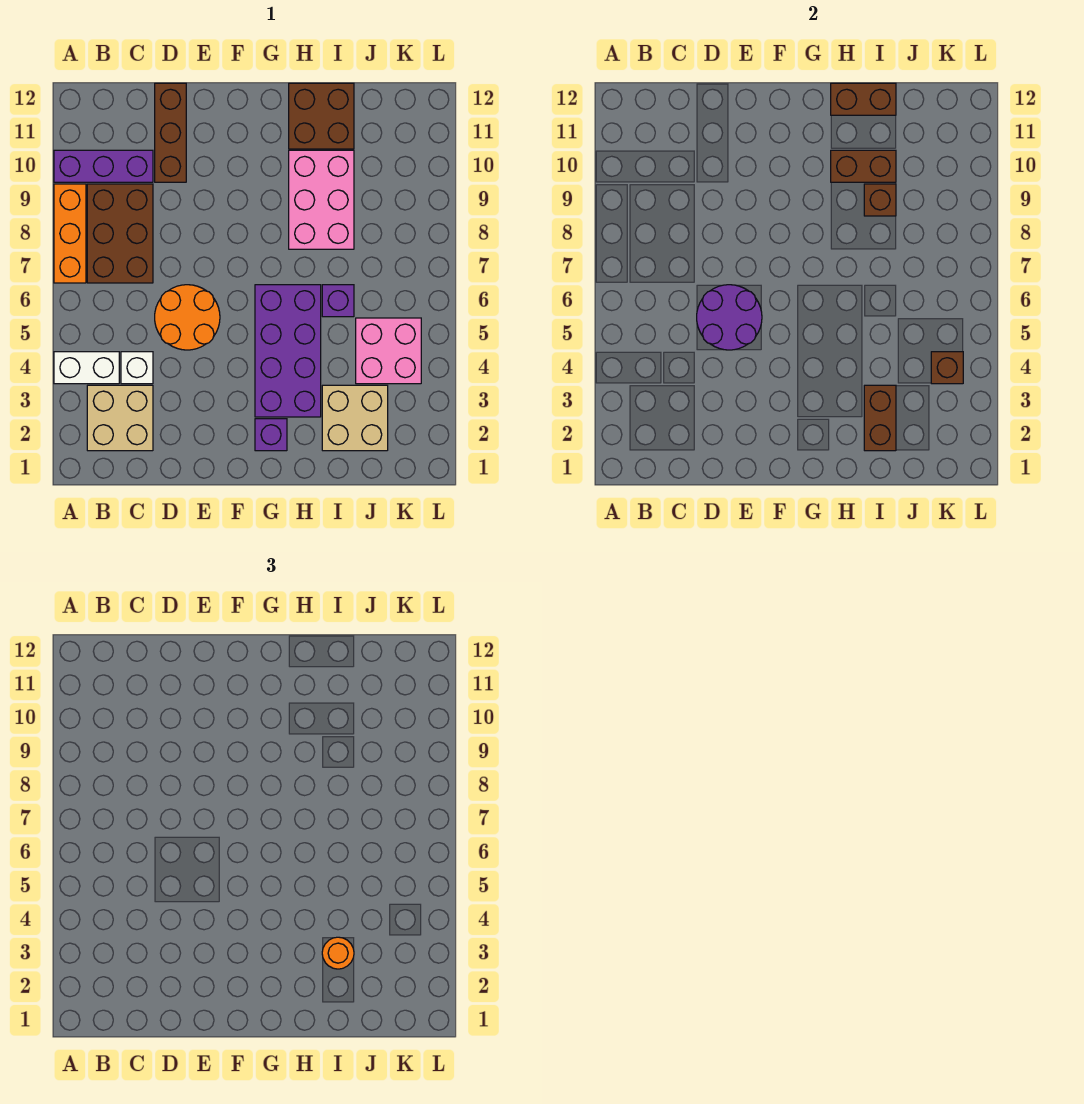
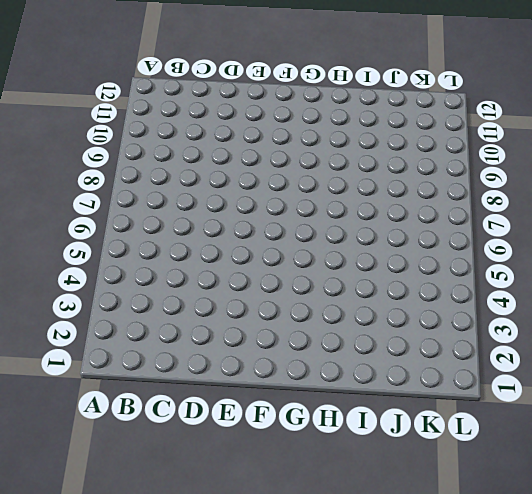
none -> white 1x2 brick [54,352,119,384]
none -> orange 1x3 brick [54,184,86,283]
none -> purple 1x3 brick [54,150,153,182]

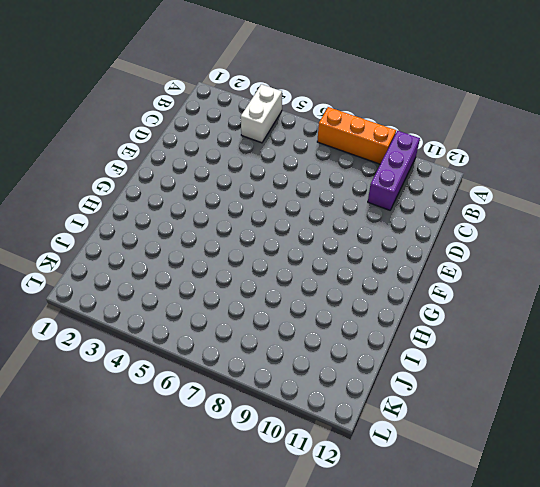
none -> tan 2x2 brick [87,385,153,451]
none -> brown 2x3 brick [87,184,153,283]
none -> white 1x1 brick [121,352,153,384]

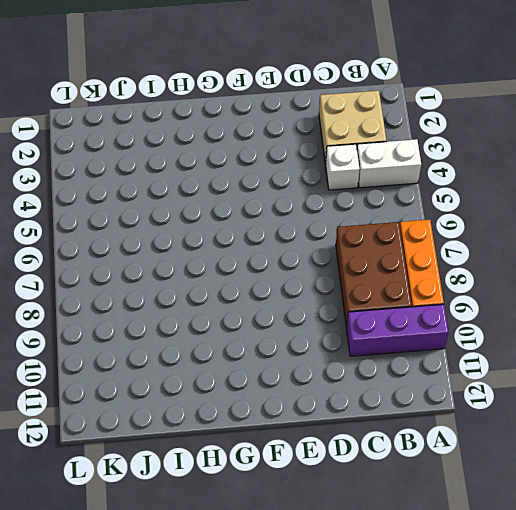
none -> orange 2x2 round brick [155,285,220,350]
none -> brown 1x3 brick [155,83,186,182]
none -> purple 1x1 brick [255,419,287,451]

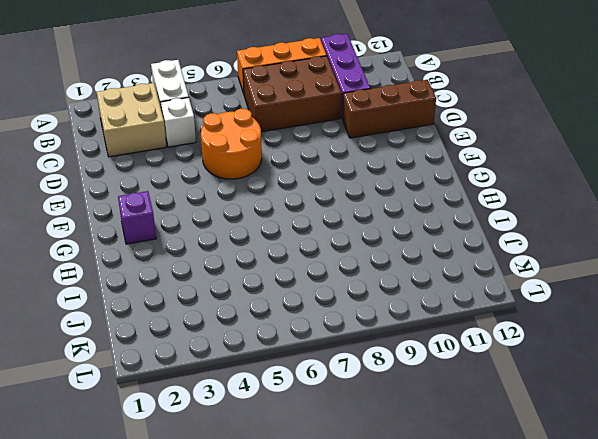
none -> purple 2x4 brick [255,285,321,417]
none -> pink 2x3 brick [289,150,354,249]
none -> brown 2x2 brick [289,83,354,149]

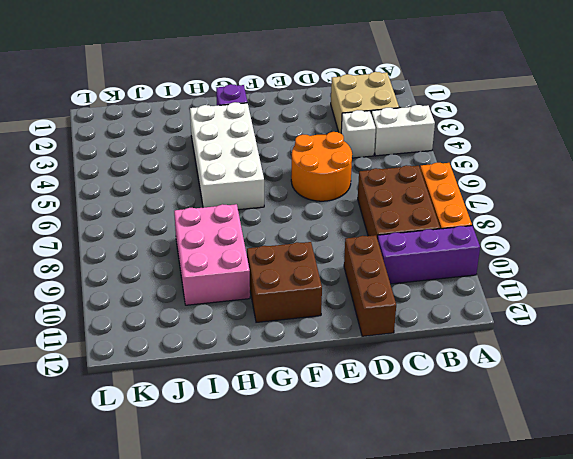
brown 2x2 brick [247,242,322,322] -> brown 2x2 brick moved to [289,83,354,149]
white 2x4 brick [190,102,264,210] -> purple 2x4 brick [255,285,321,417]
none -> tan 2x2 brick [322,385,388,451]
none -> purple 1x1 brick [322,285,354,317]
none -> pink 2x2 brick [356,318,421,384]

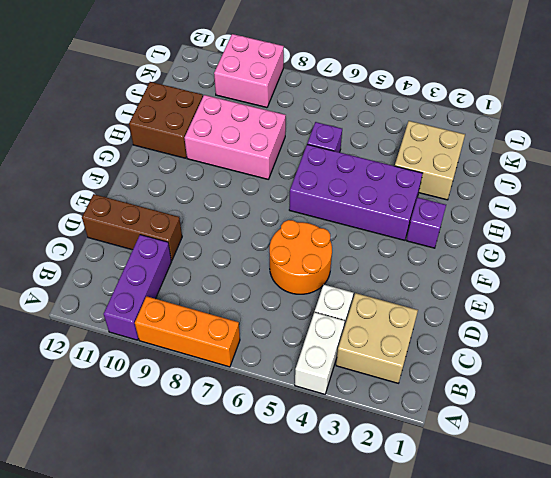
pink 2x2 brick [214,34,284,108] -> pink 2x2 brick moved to [356,318,421,384]
none -> brown 2x3 brick [87,184,153,283]
none -> purple 2x2 round brick [697,285,762,350]
none -> brown 1x2 brick [831,150,896,182]

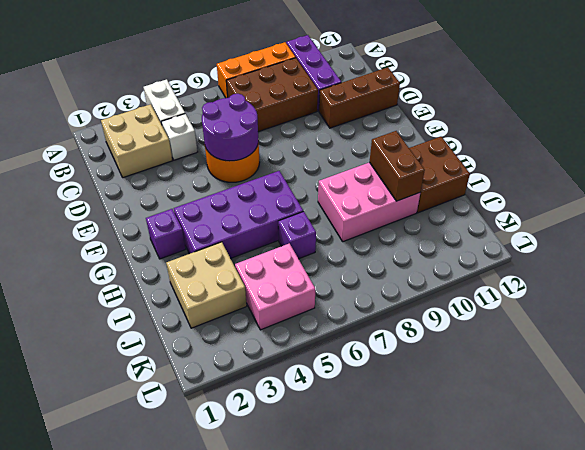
none -> brown 1x2 brick [831,83,896,115]
none -> brown 1x2 brick [864,385,896,451]
none -> brown 1x1 brick [864,184,896,216]

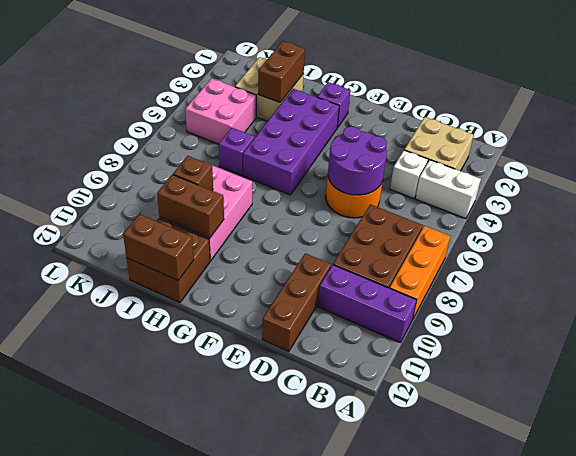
none -> brown 1x1 brick [931,352,963,384]
none -> orange 1x1 round brick [322,937,354,969]

